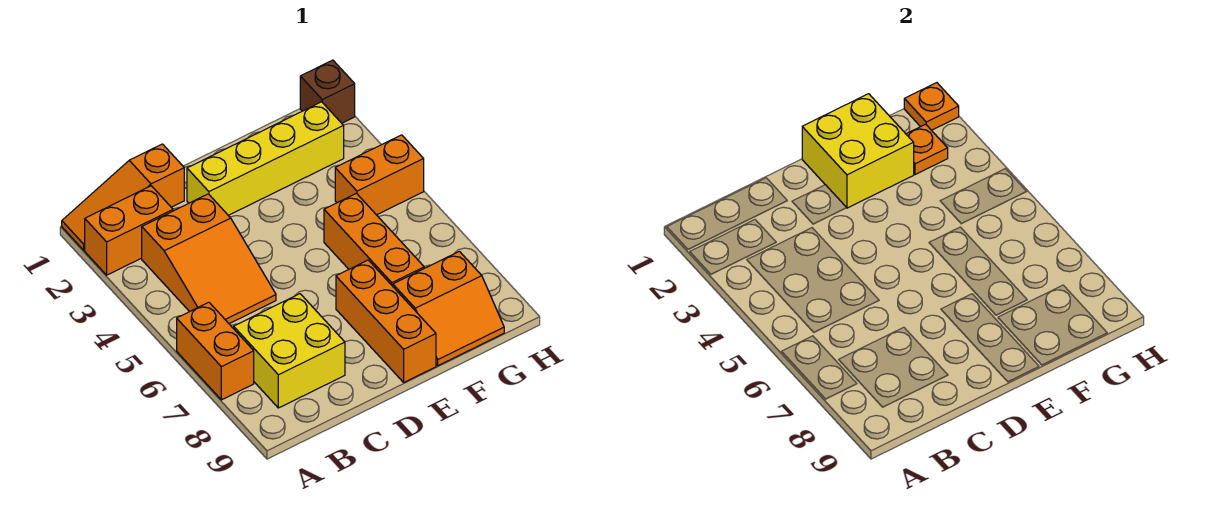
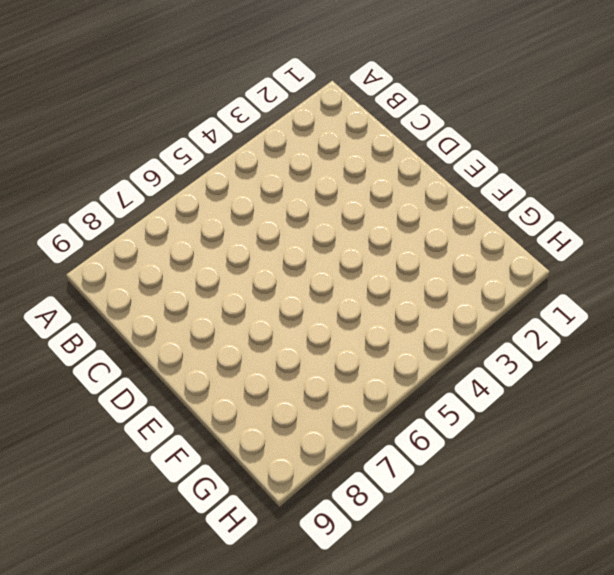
none -> orange 1x3 slope [62,144,184,250]
none -> orange 1x2 brick [85,186,173,275]
none -> orange 1x2 brick [177,302,254,400]

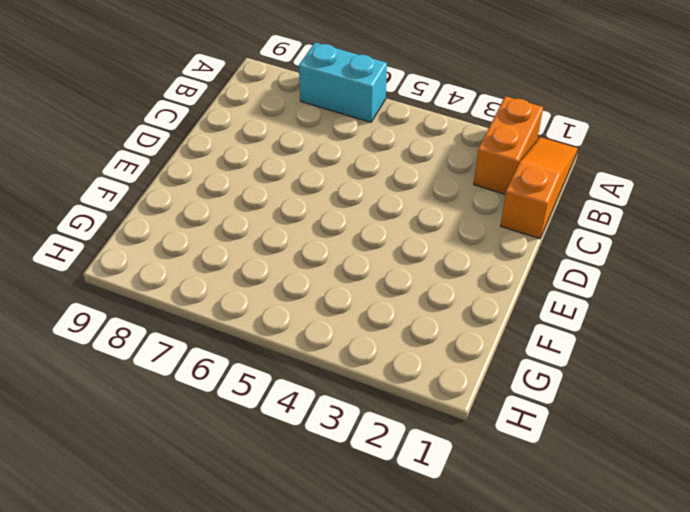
cyan 1x2 brick [299,43,387,122] -> orange 1x2 brick [177,302,254,400]
none -> orange 2x3 slope [142,194,276,324]
none -> yellow 2x2 brick [234,294,345,408]
none -> yellow 1x4 brick [187,102,344,215]

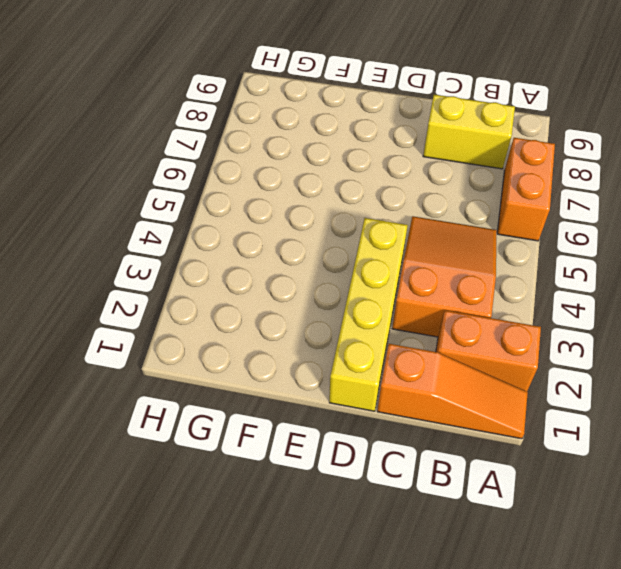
yellow 1x2 brick [423,95,515,169] -> yellow 2x2 brick [234,294,345,408]
yellow 1x4 brick [329,218,408,411] -> yellow 1x4 brick turned to [187,102,344,215]
none -> orange 1x3 brick [336,260,436,382]
none -> orange 1x3 brick [324,193,424,286]
none -> orange 2x2 slope [393,251,504,366]

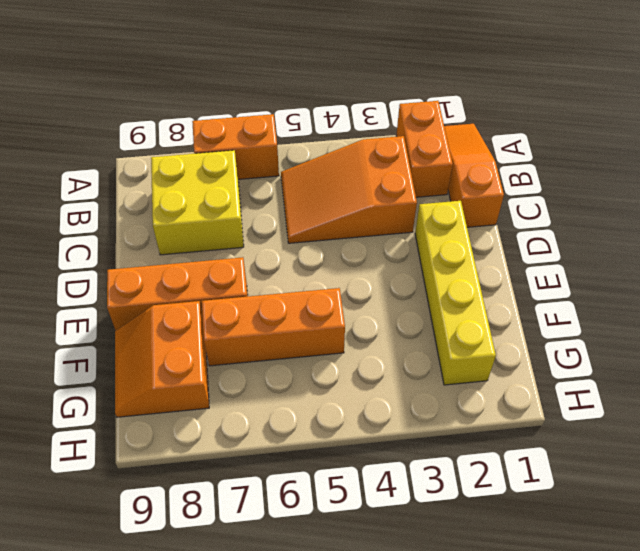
none -> orange 1x2 brick [335,135,424,215]
none -> brown 1x1 brick [300,60,355,123]
none -> yellow 2x2 brick [802,94,914,208]

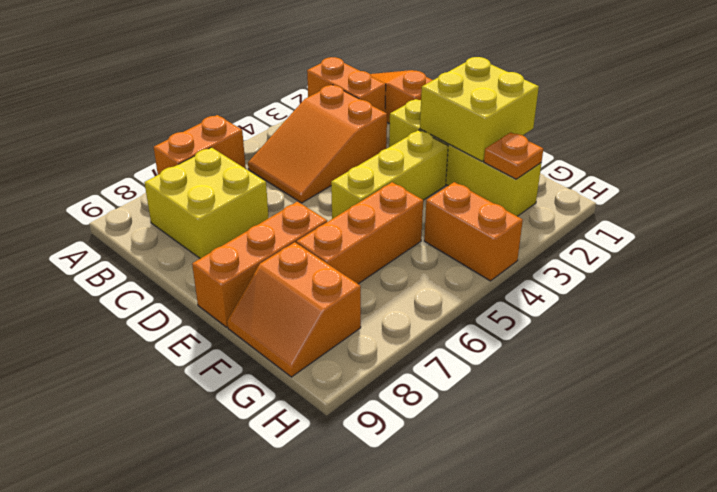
yellow 1x3 brick [331,130,448,219] -> none
none -> brown 1x1 brick [300,60,355,123]
none -> orange 1x1 plate [904,83,959,130]

